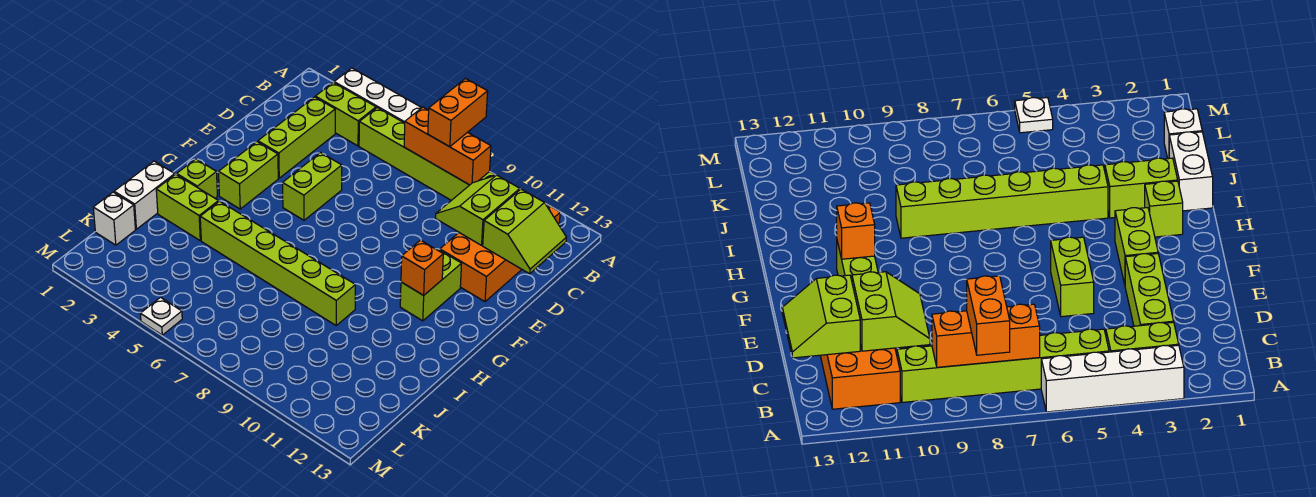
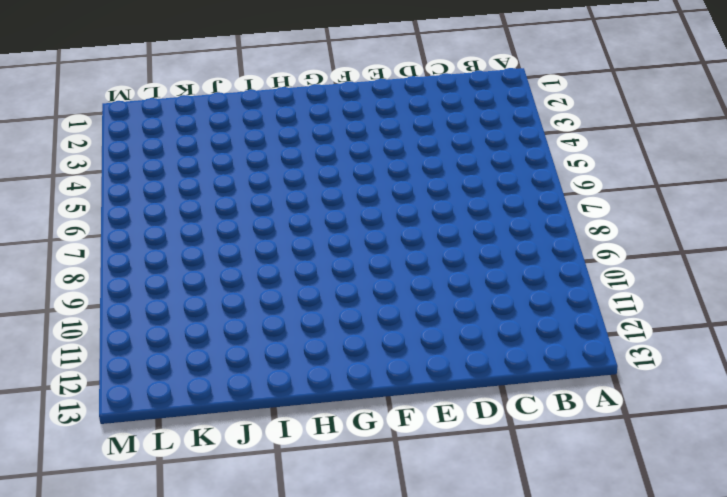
none -> white 1x4 brick [334,68,422,123]
none -> lime 1x2 brick [315,82,376,146]
none -> lime 1x6 brick [359,108,495,200]

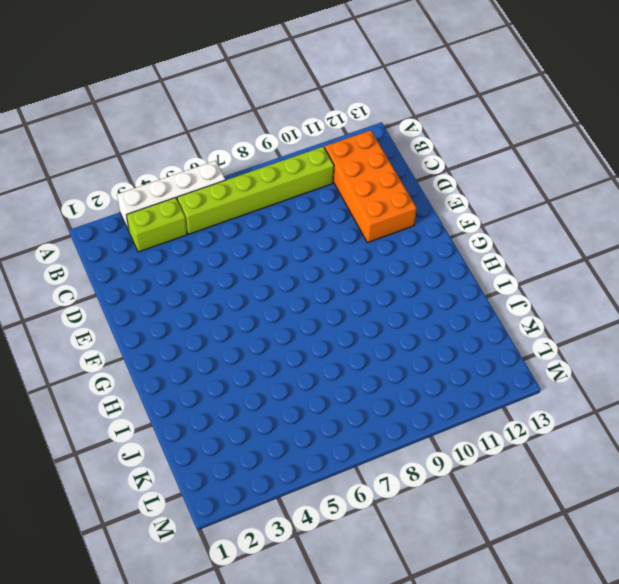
none -> lime 1x3 brick [258,97,335,178]
none -> lime 1x2 brick [283,153,342,220]
none -> lime 1x2 brick [219,142,278,209]

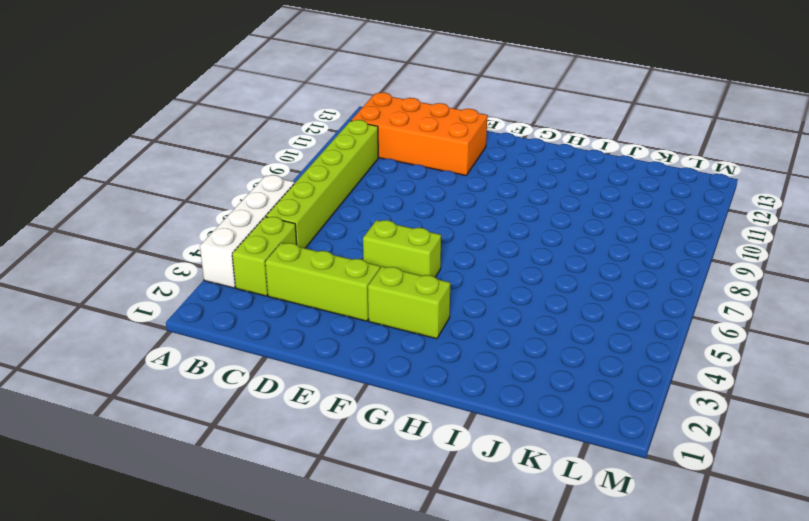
none -> lime 1x2 brick [400,250,462,321]
none -> lime 1x1 brick [176,159,217,198]
none -> white 1x2 brick [114,161,175,229]

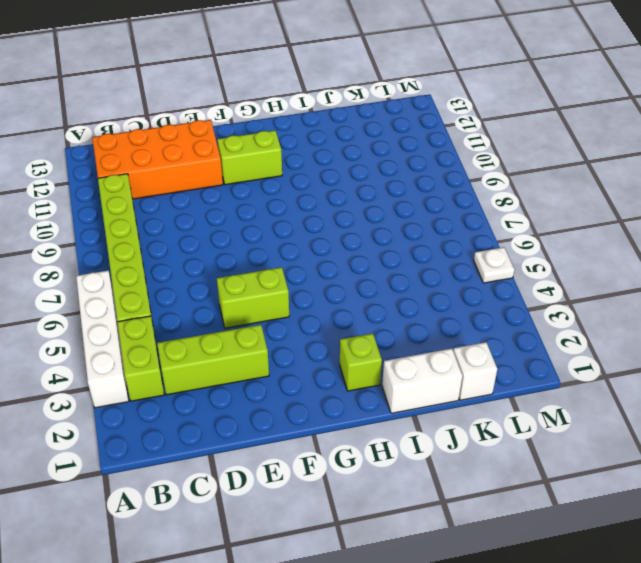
none -> lime 1x2 brick [219,142,278,209]
none -> lime 1x2 brick [156,174,219,241]
none -> lime 1x6 brick [200,201,355,325]

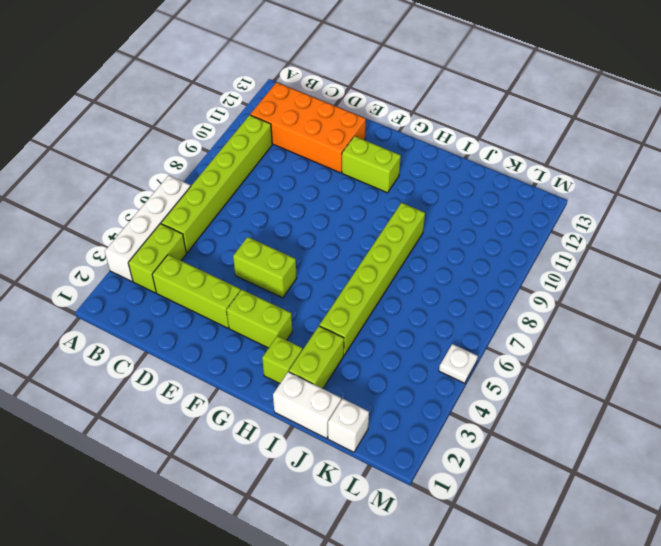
none -> orange 1x3 brick [404,107,491,185]
none -> lime 2x2 slope [435,175,520,245]
none -> lime 2x2 slope [483,189,566,274]

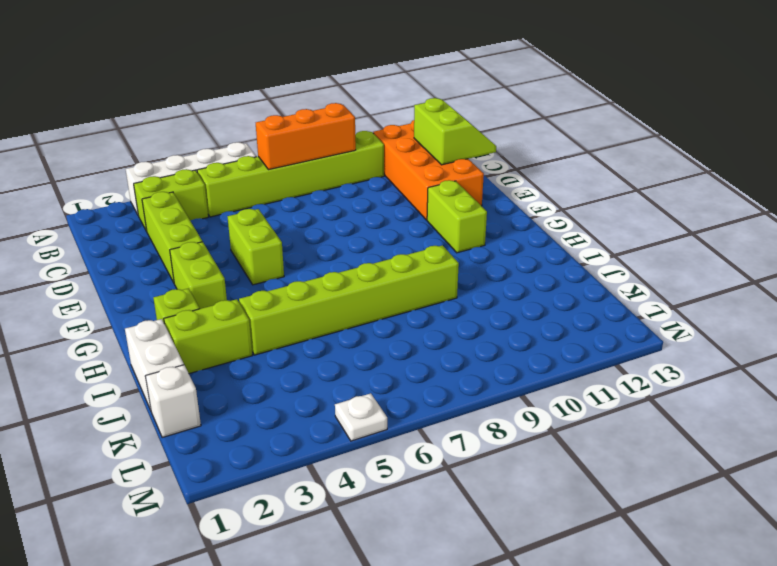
none -> lime 2x2 slope [435,175,520,245]
none -> orange 1x1 brick [401,240,443,295]
none -> orange 1x2 brick [428,79,488,147]

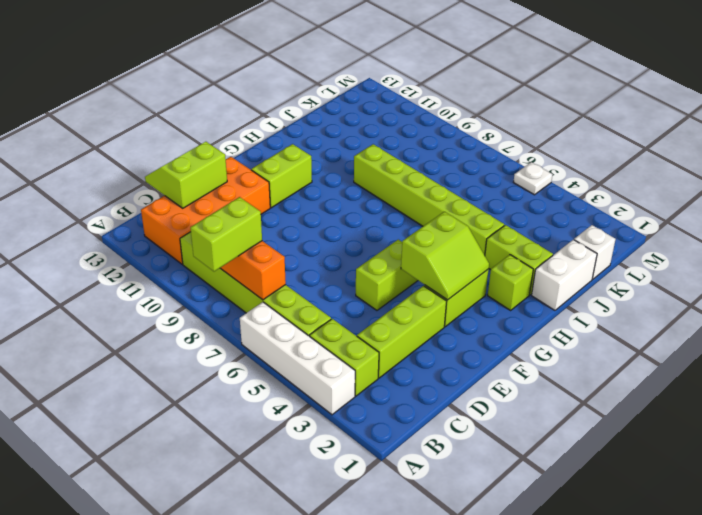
lime 1x2 brick [190,197,262,272] -> orange 1x2 brick [428,79,488,147]
lime 2x2 slope [401,212,489,300] -> lime 2x2 slope moved to [435,175,520,245]
none -> orange 1x1 brick [401,240,443,295]

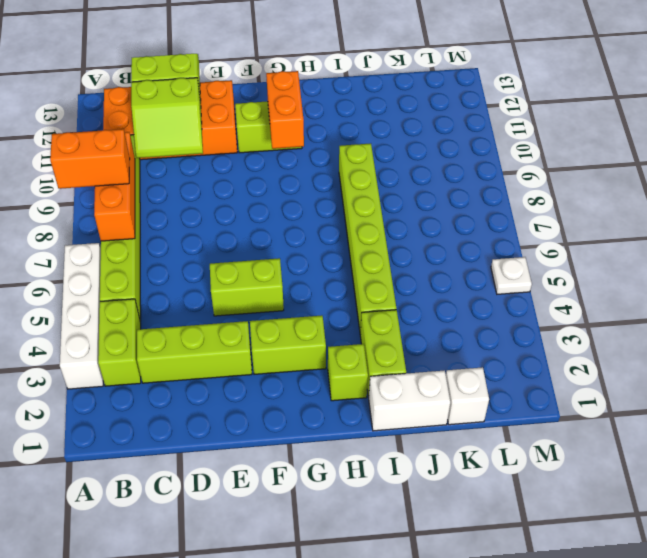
orange 1x2 brick [266,71,304,149] -> orange 1x1 brick [401,240,443,295]

